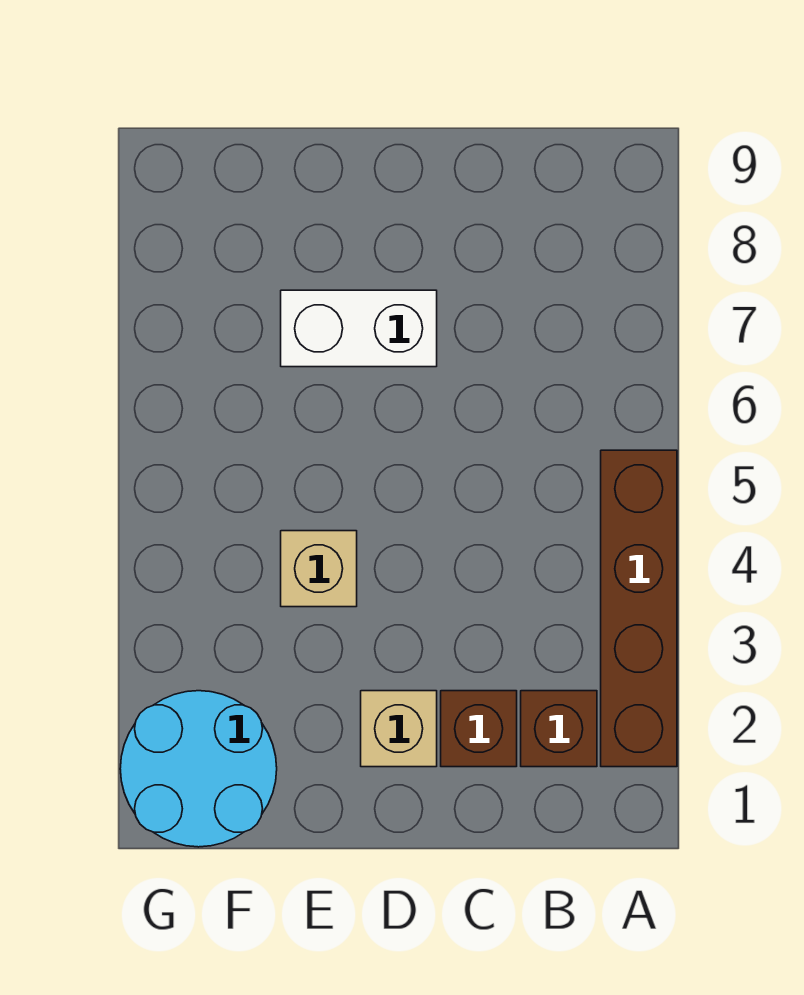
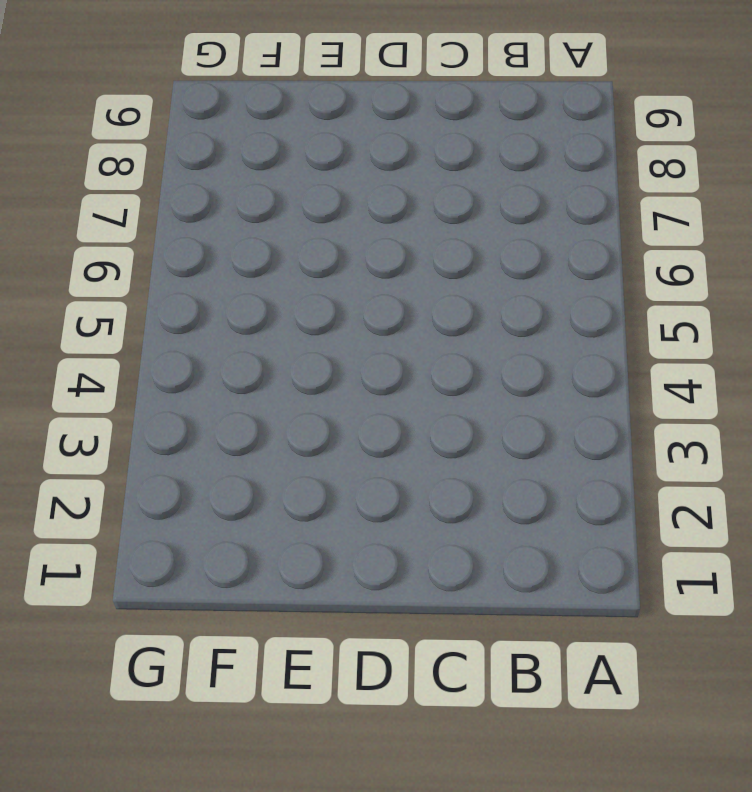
none -> brown 1x4 brick [601,450,677,767]
none -> brown 1x1 brick [521,691,597,767]

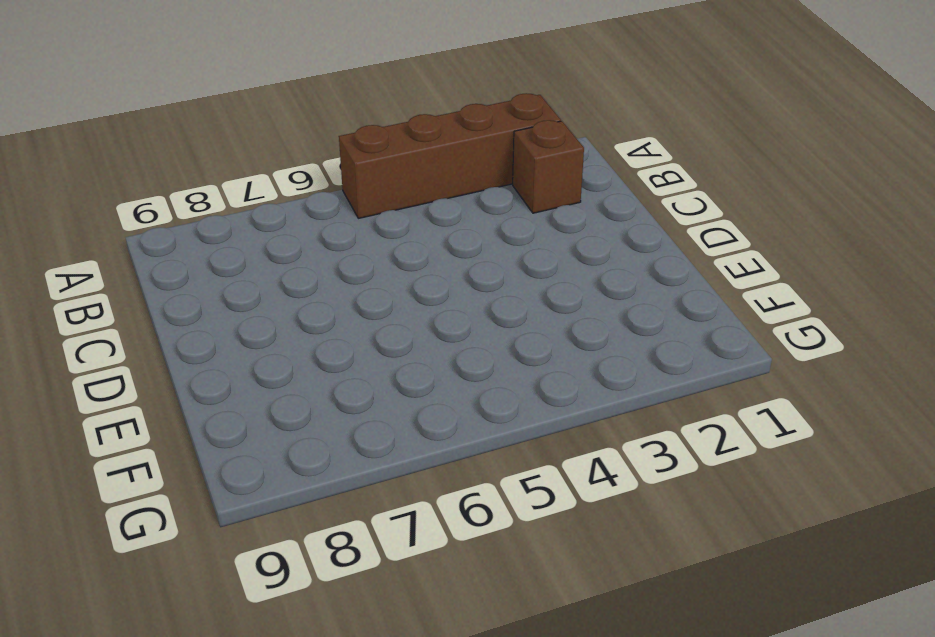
none -> brown 1x1 brick [441,691,517,767]
none -> tan 1x1 brick [361,691,437,767]

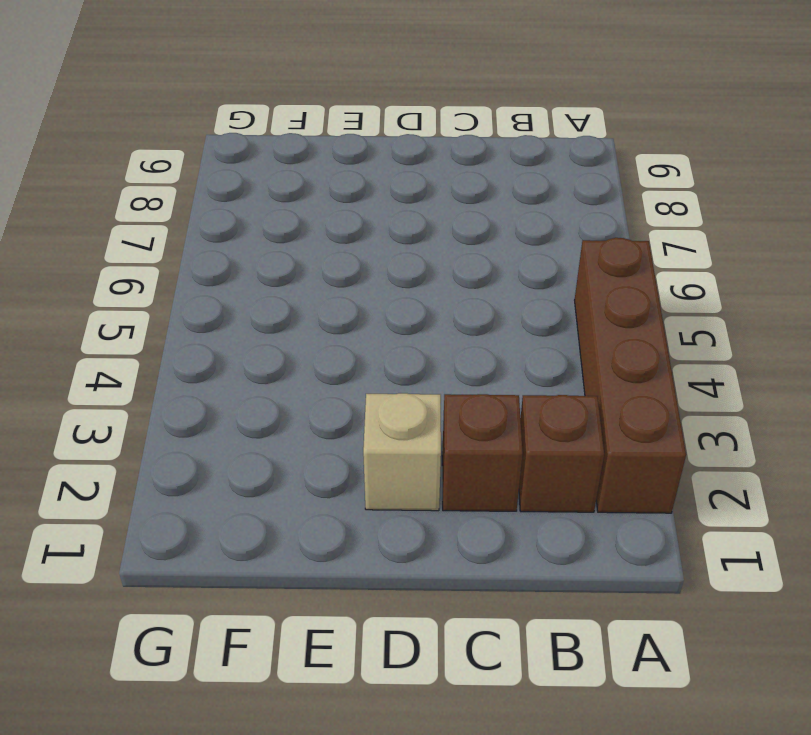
none -> white 1x2 brick [281,290,437,367]
none -> tan 1x1 brick [281,531,357,607]

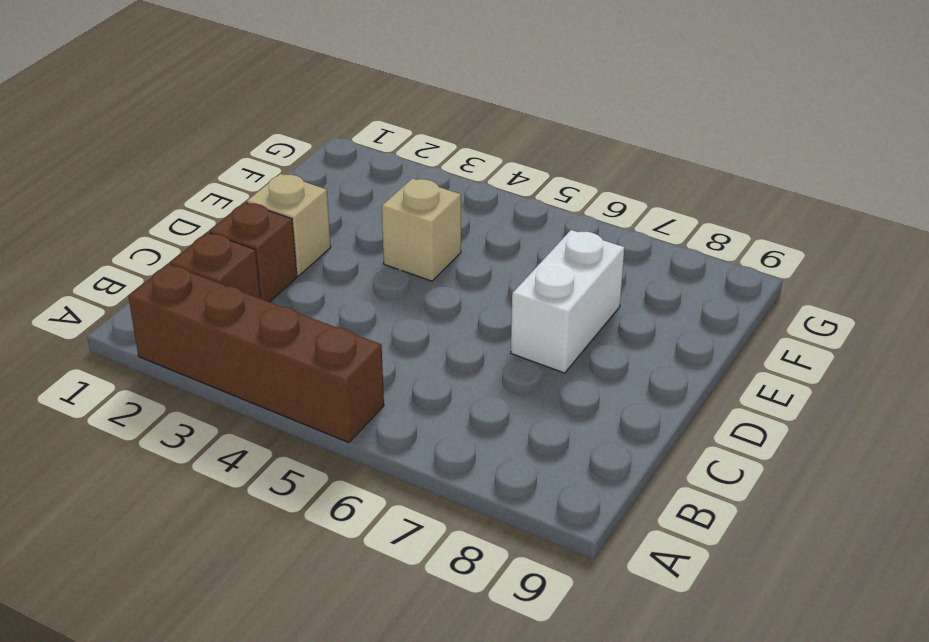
none -> cyan 2x2 round brick [120,691,277,847]

